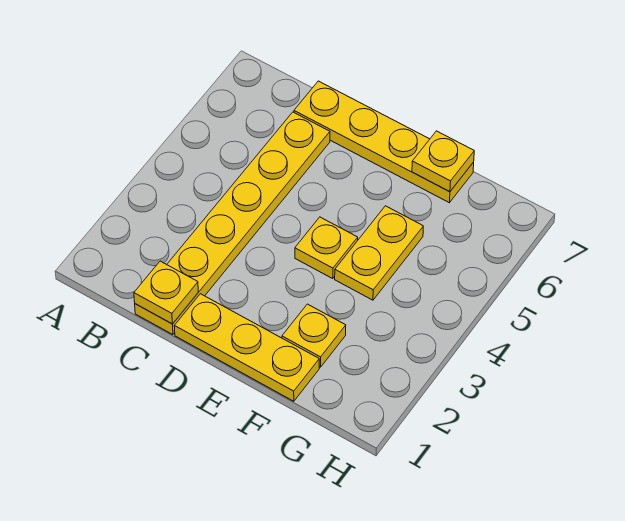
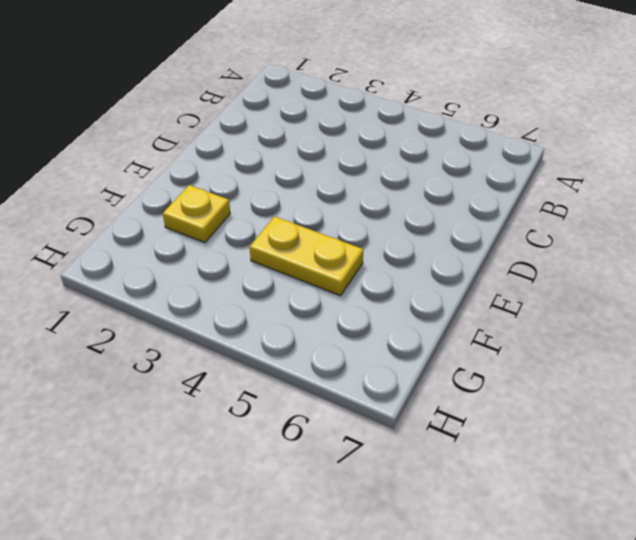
none -> yellow 1x6 plate [135,112,330,335]
none -> yellow 1x4 plate [294,81,474,203]

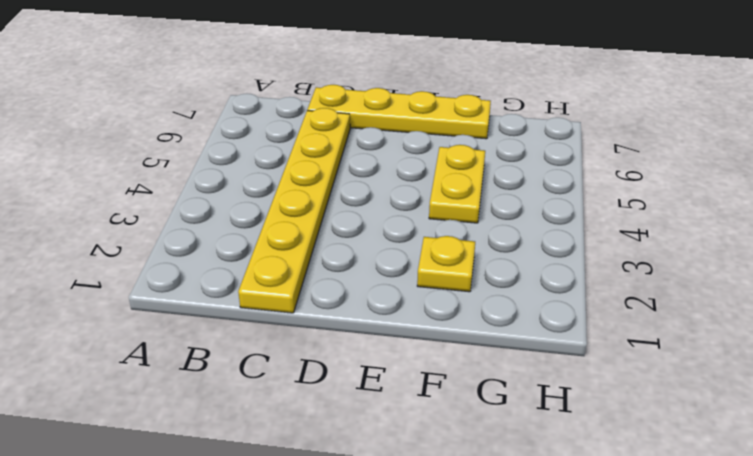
none -> yellow 1x3 plate [174,294,319,401]
none -> yellow 1x1 plate [295,217,358,279]

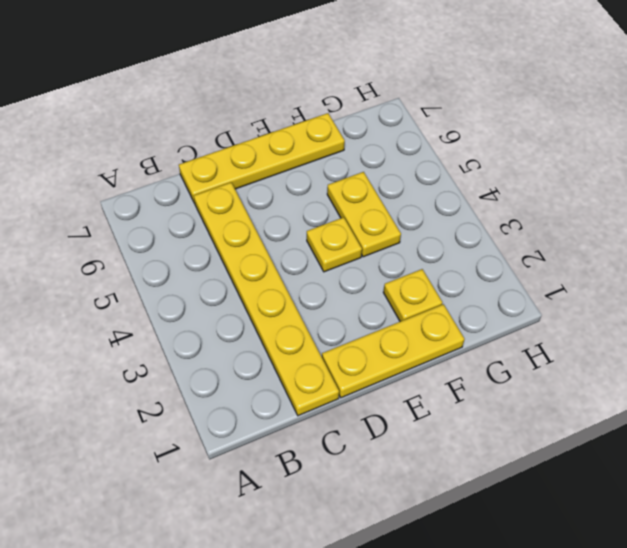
none -> yellow 1x1 plate [134,261,198,324]
none -> yellow 1x1 plate [412,131,474,192]

